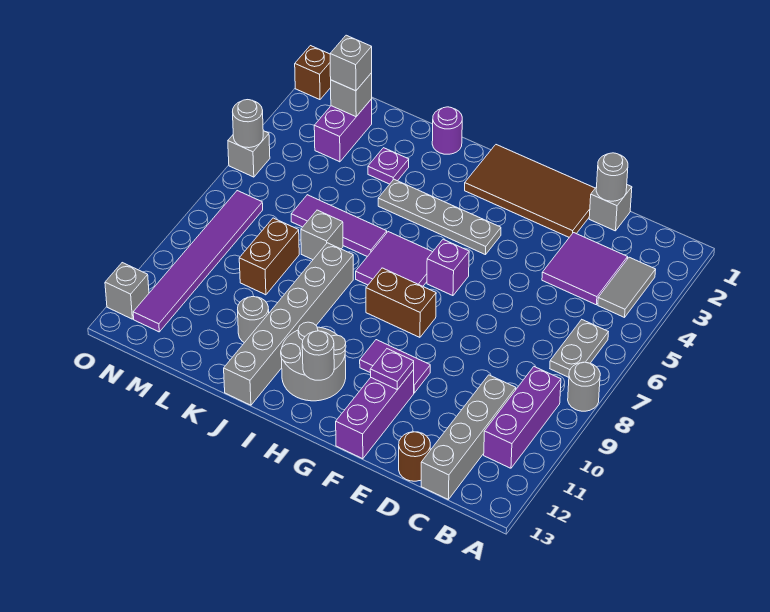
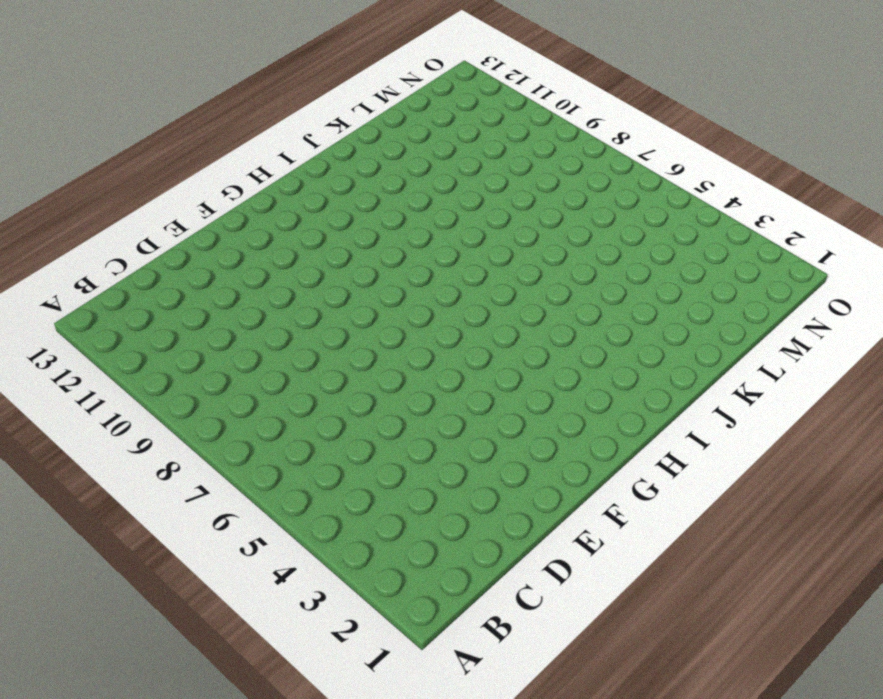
none -> grey 1x1 round brick [568,362,600,411]
none -> grey 1x2 tile [598,257,656,317]
none -> grey 1x2 plate [550,320,608,377]
none -> purple 1x3 brick [484,367,561,468]

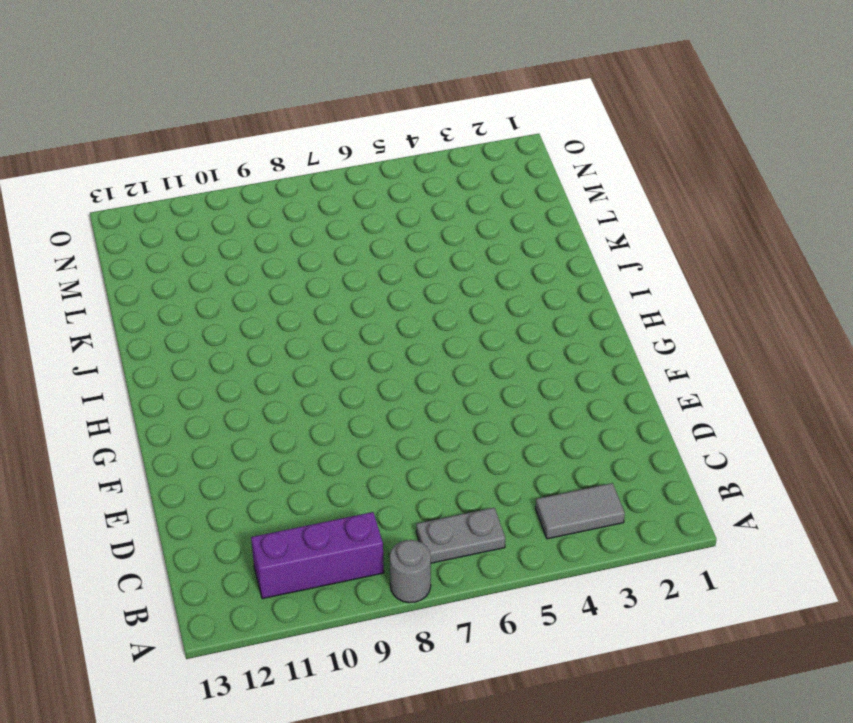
none -> purple 2x2 tile [542,233,628,305]
none -> grey 1x4 brick [421,375,516,499]
none -> grey 1x1 brick [589,185,632,231]
none -> brown 1x1 round brick [399,432,430,481]

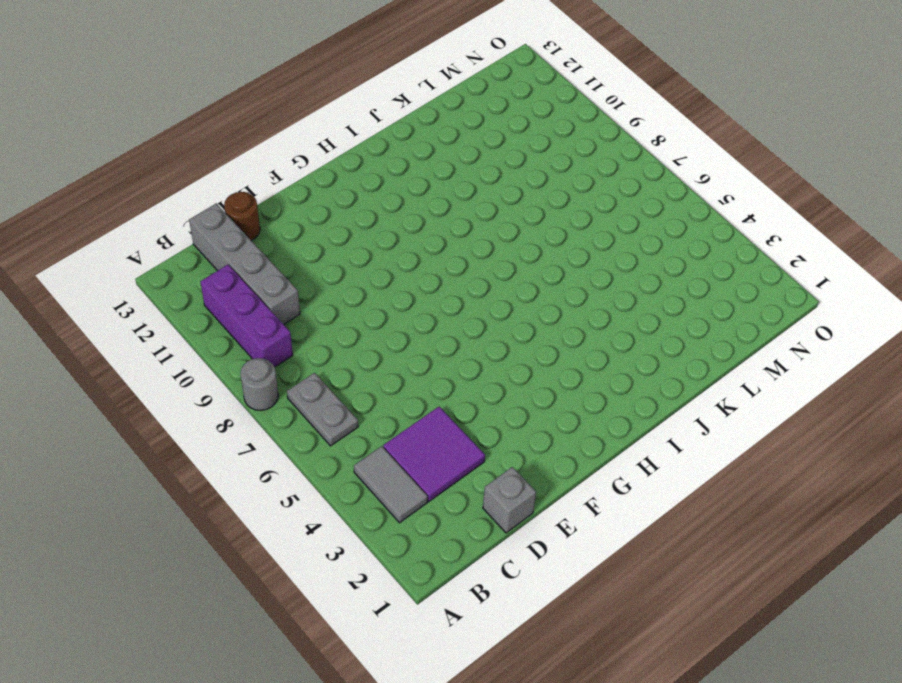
none -> brown 2x4 tile [465,145,595,237]
none -> purple 1x2 tile [360,340,430,393]
none -> purple 1x3 brick [336,370,414,459]
none -> grey 1x4 plate [378,179,501,255]

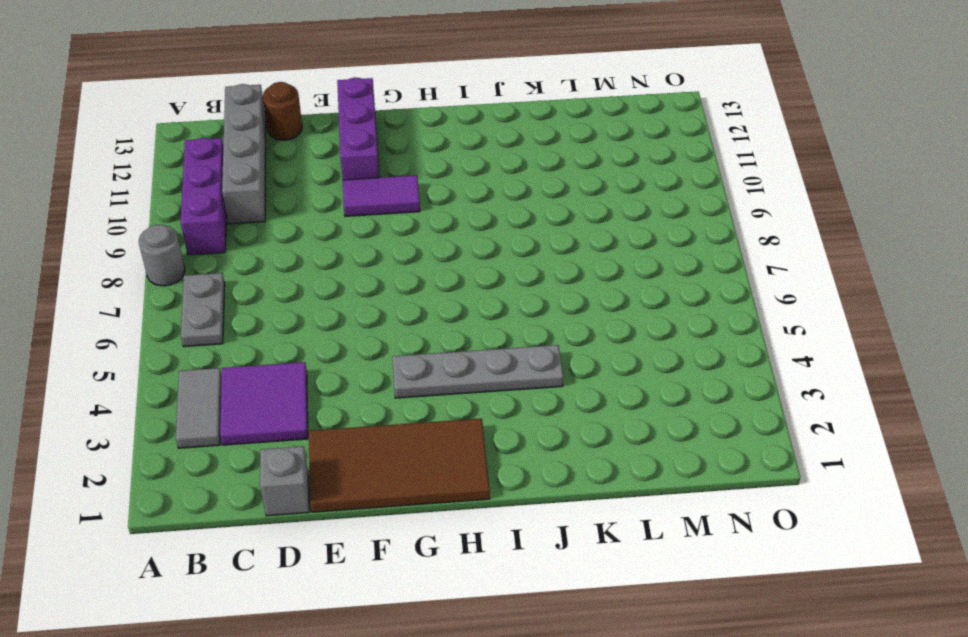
none -> purple 1x1 brick [427,239,469,296]
none -> brown 1x2 brick [366,268,436,337]
none -> purple 2x2 tile [356,232,432,286]
none -> grey 2x2 round brick [281,322,346,401]

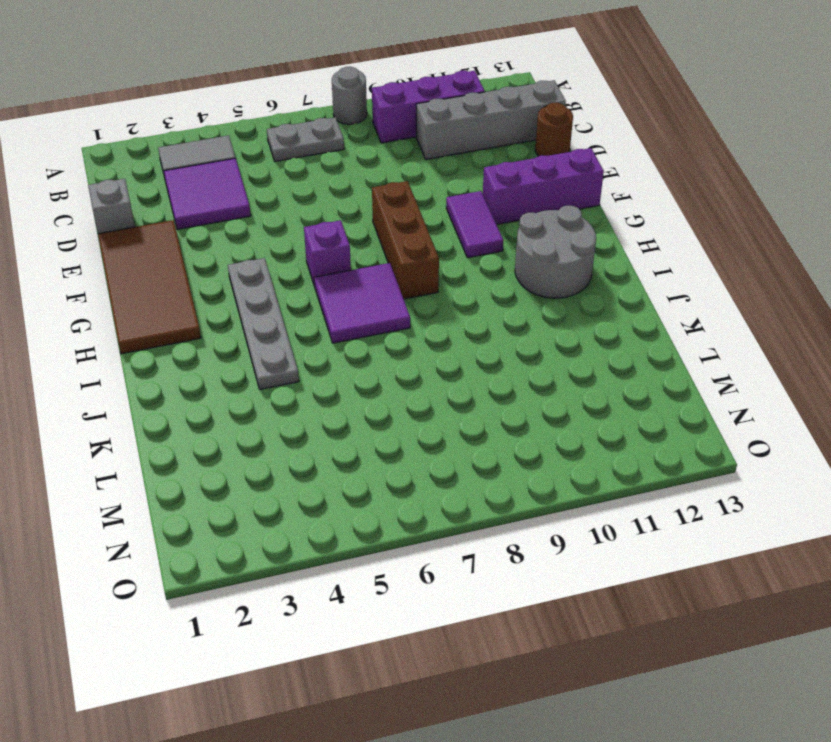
brown 1x3 brick [372,181,439,299] -> brown 1x2 brick [366,268,436,337]
none -> purple 1x1 round brick [432,107,462,154]
none -> purple 1x3 tile [291,195,387,257]
none -> grey 1x6 brick [224,243,353,405]
none -> purple 1x1 plate [368,148,409,184]

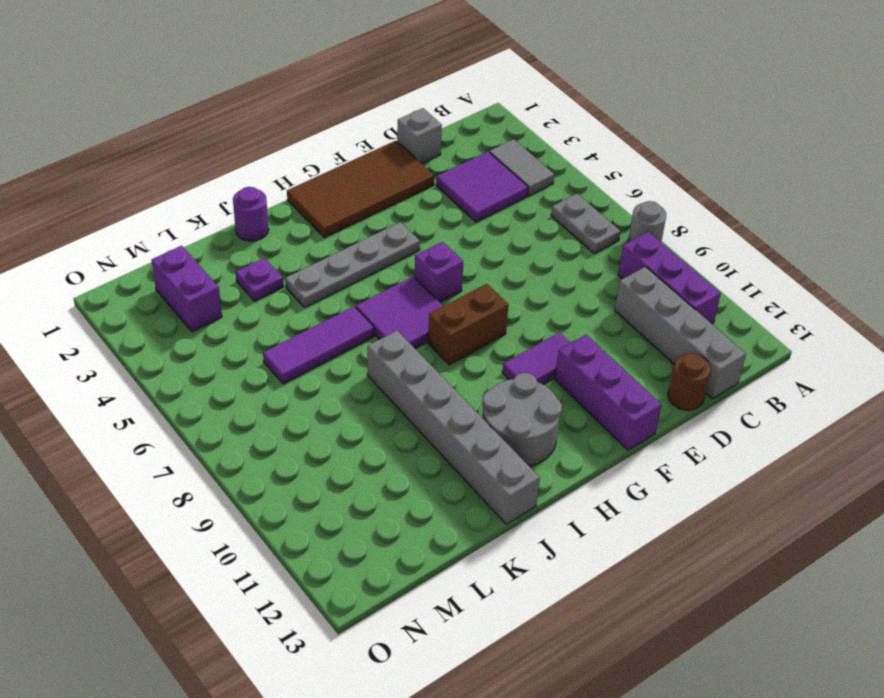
none -> grey 1x1 brick [301,210,343,260]
none -> grey 1x1 round brick [238,296,269,343]
none -> brown 1x2 brick [239,218,299,295]
none -> purple 1x6 tile [133,191,263,332]

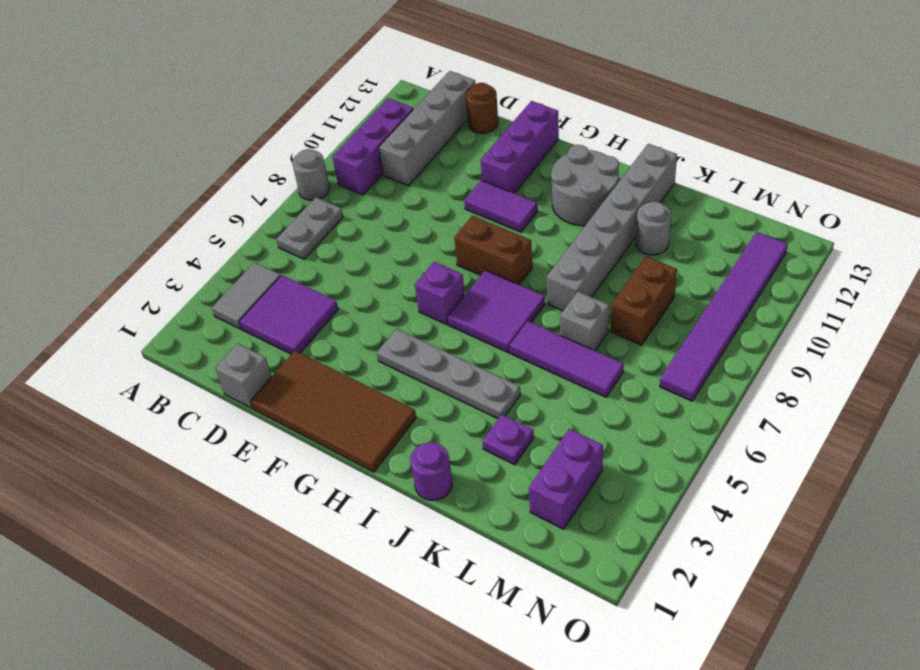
none -> brown 1x1 brick [295,46,331,100]
none -> grey 1x1 brick [228,131,270,177]
none -> grey 1x1 brick [105,263,149,319]
none -> grey 1x1 round brick [596,153,628,201]

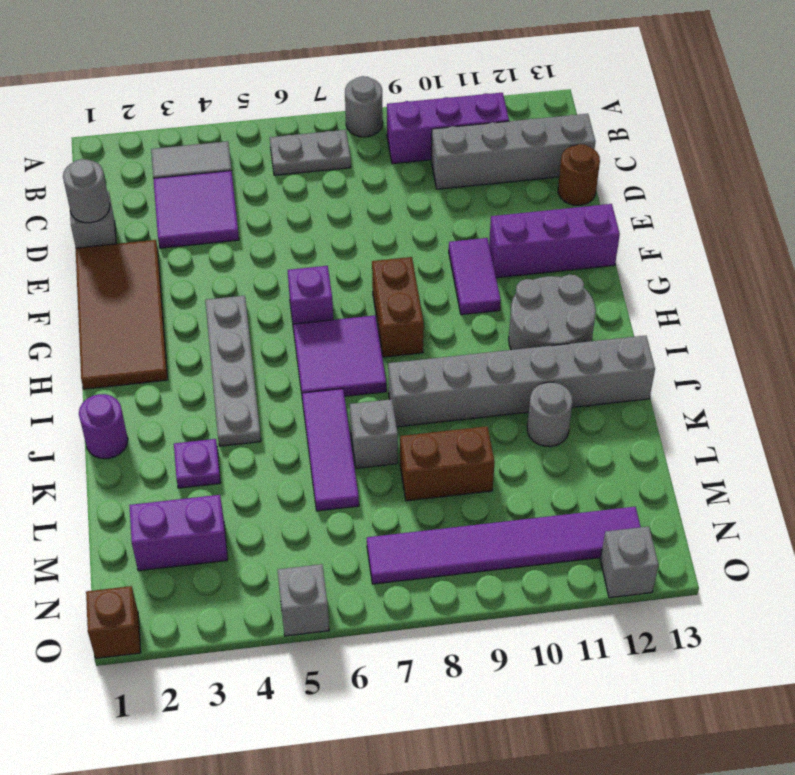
none -> purple 1x1 plate [370,349,414,390]
none -> grey 1x1 round brick [302,331,334,380]
none -> grey 1x1 brick [331,73,372,117]
none -> grey 1x1 round brick [233,100,263,148]

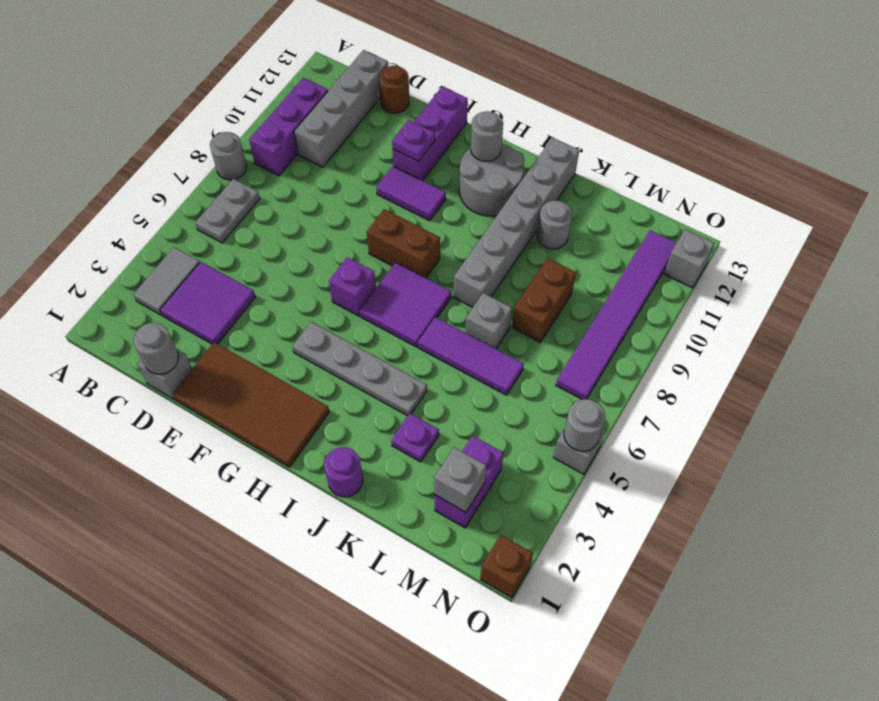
none -> grey 1x1 brick [330,35,372,91]

